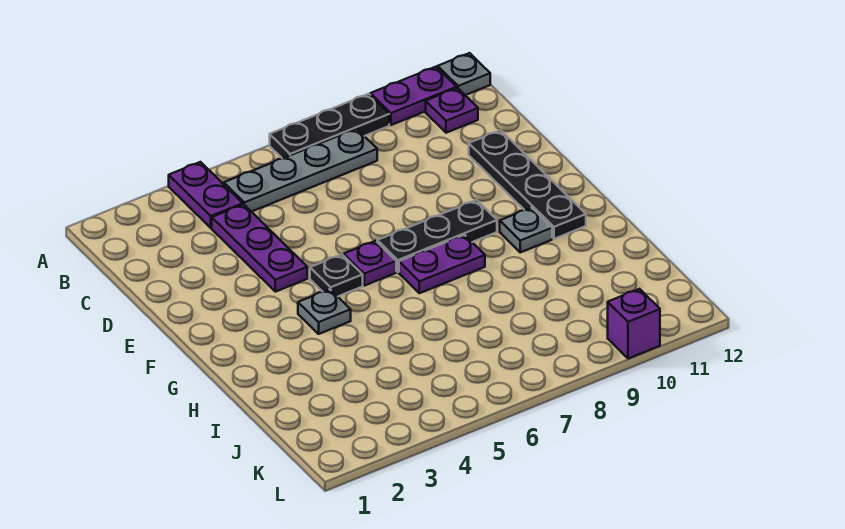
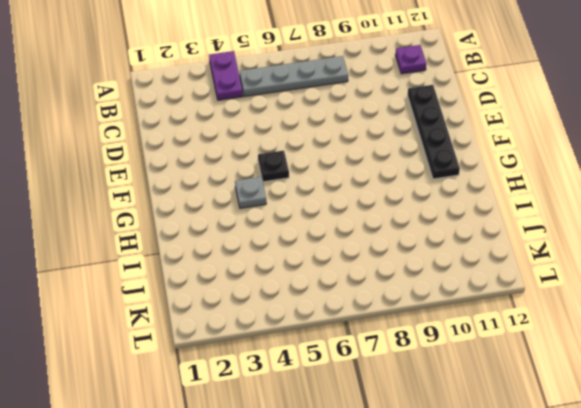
none -> black 1x3 plate [270,94,389,158]
none -> purple 1x2 plate [370,67,457,125]
none -> grey 1x1 plate [438,53,490,95]

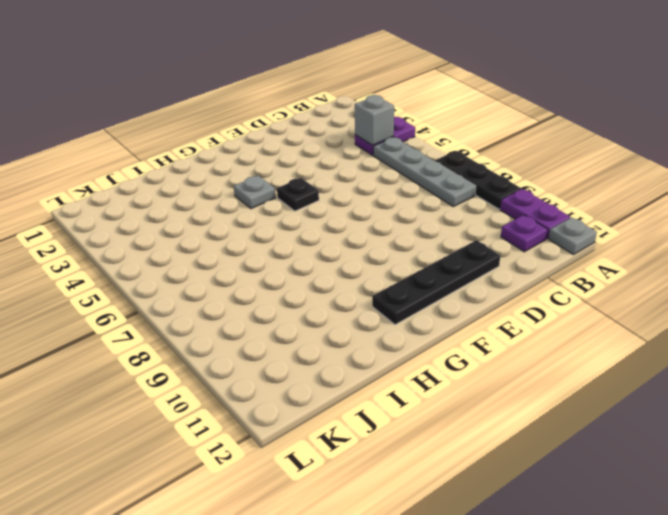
grey 1x1 brick [355,95,394,145] -> none
none -> purple 1x3 plate [212,204,307,292]
none -> purple 1x1 plate [344,241,396,286]
none -> black 1x3 plate [377,200,497,272]

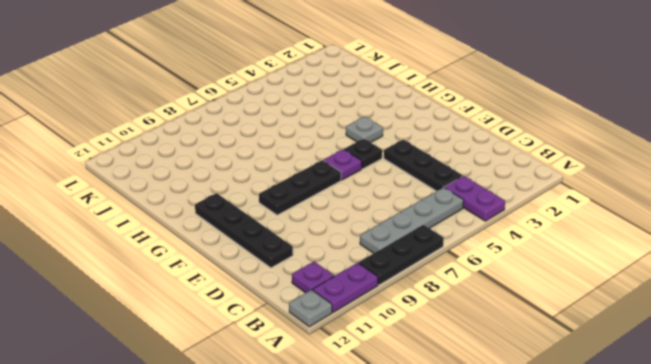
black 1x3 plate [384,140,463,191] -> purple 1x3 plate [212,204,307,292]
none -> purple 1x2 plate [399,235,485,293]
none -> grey 1x1 plate [500,208,552,252]
none -> purple 1x1 brick [608,289,660,359]

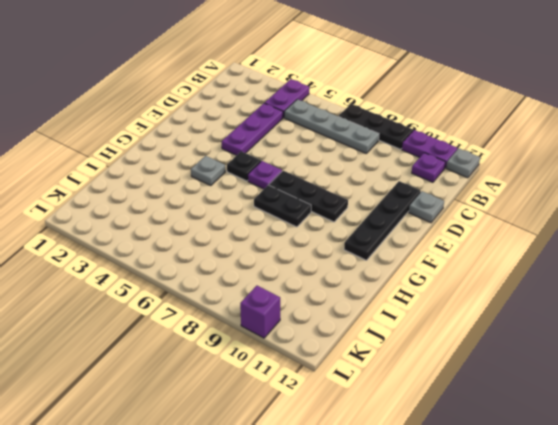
grey 1x1 plate [409,191,444,223] -> grey 1x1 plate moved to [500,208,552,252]
black 1x2 plate [254,185,311,227] -> purple 1x2 plate [399,235,485,293]

